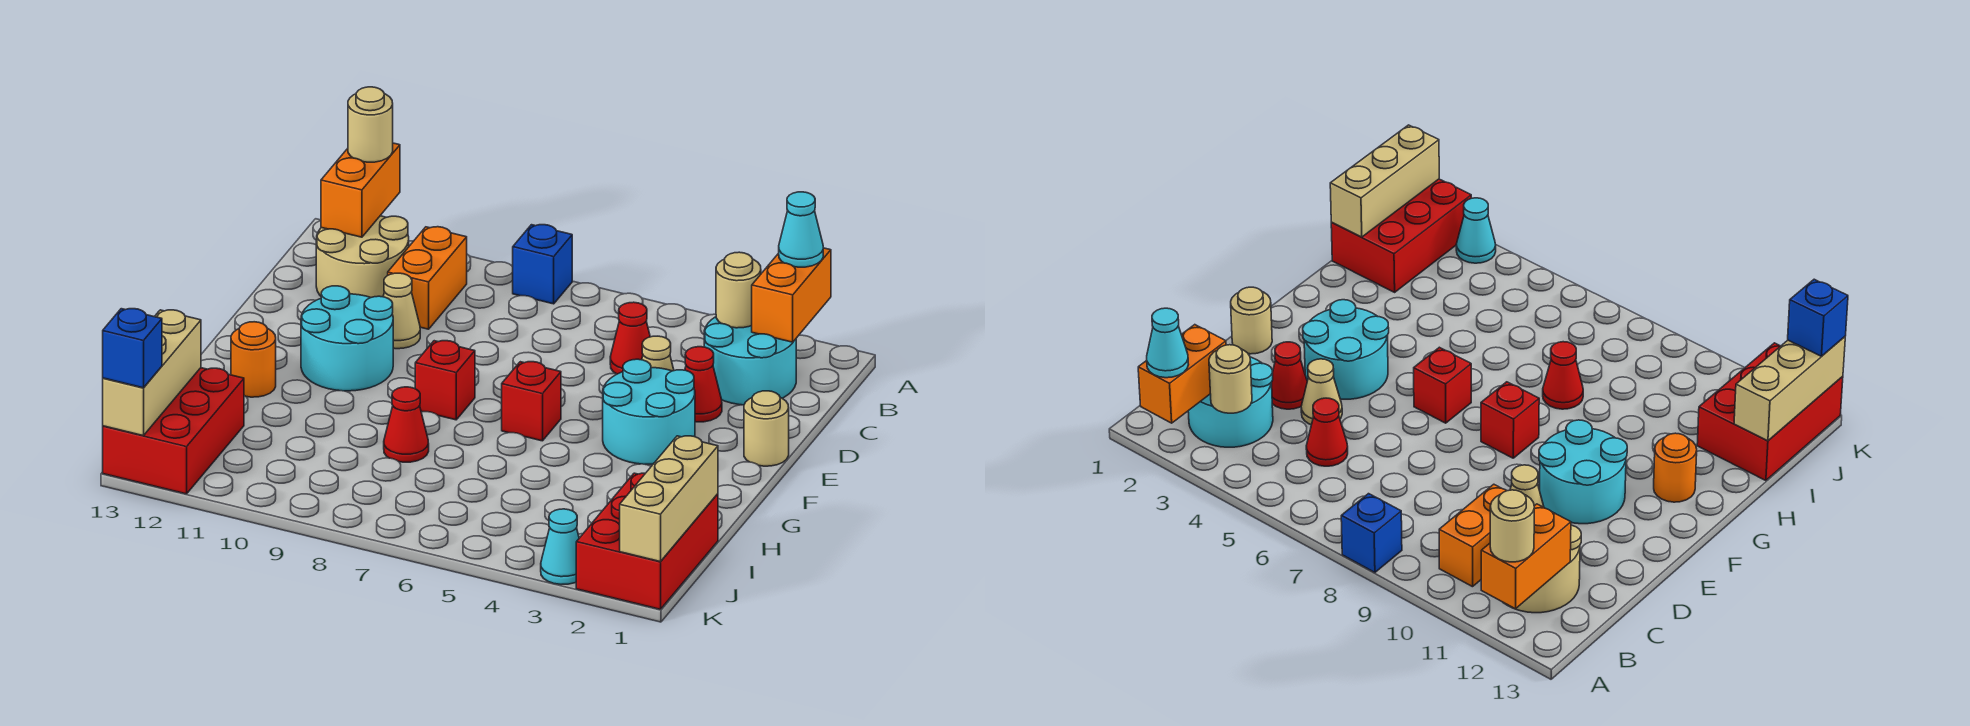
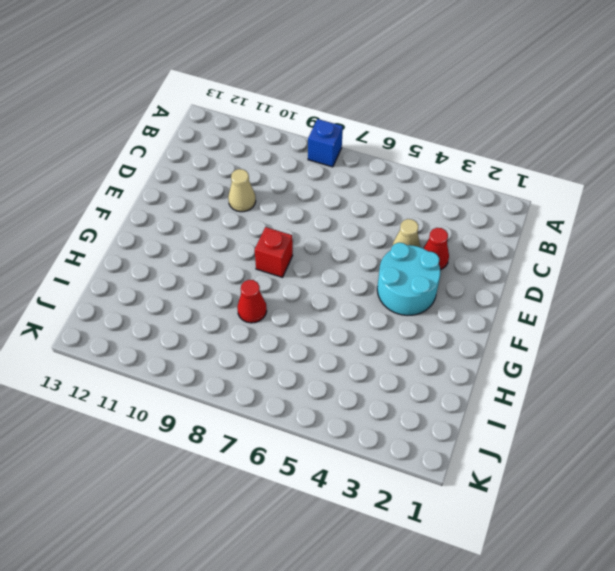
none -> cyan 2x2 round brick [704,317,796,405]
none -> orange 1x2 brick [388,227,467,329]
none -> tan 2x2 round brick [316,216,409,298]

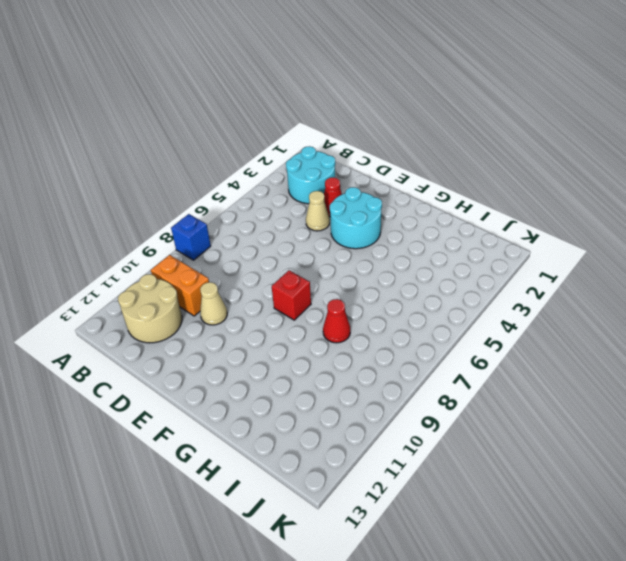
none -> red 1x1 cone [610,302,650,374]
none -> tan 1x1 round brick [744,391,789,466]
none -> cyan 2x2 round brick [301,286,393,391]

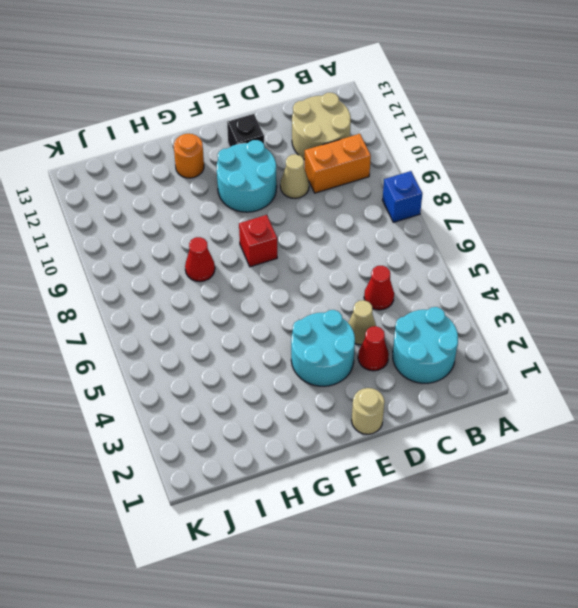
black 1x1 brick [227,114,264,147] -> none
none -> red 1x1 brick [502,362,561,441]
none -> red 2x3 brick [576,473,718,609]
none -> red 2x3 brick [103,368,244,494]

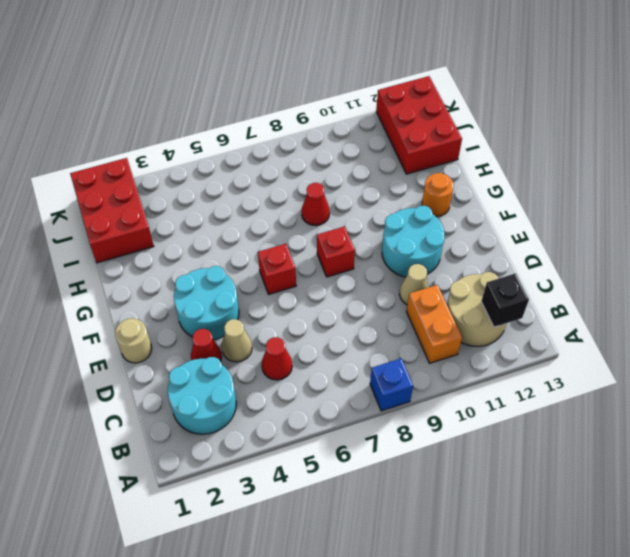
black 1x1 brick [481,273,529,327] -> orange 1x2 brick [321,143,400,237]
none -> cyan 1x1 cone [541,509,579,584]
none -> orange 1x2 brick [752,248,831,342]
none -> tan 1x1 round brick [716,252,761,328]

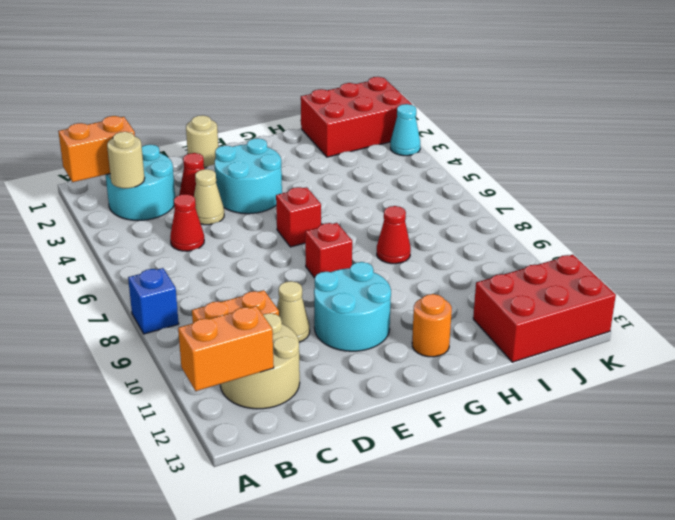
none -> tan 1x3 brick [620,436,718,562]
none -> tan 1x3 brick [103,310,201,436]
none -> cyan 1x1 cone [779,192,823,267]

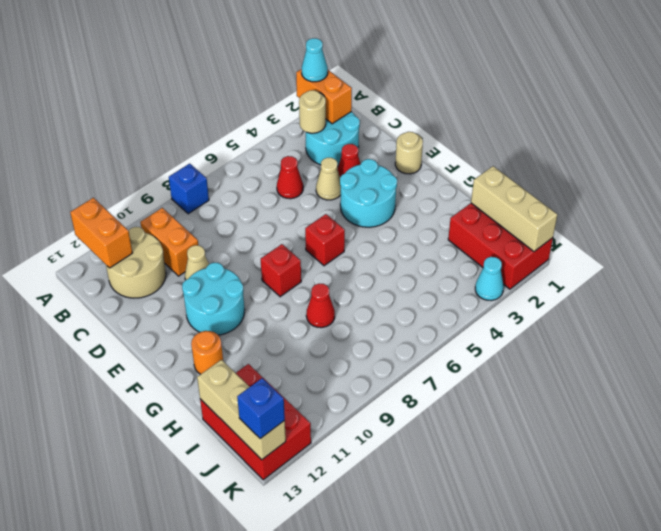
none -> tan 1x1 round brick [348,87,393,162]

